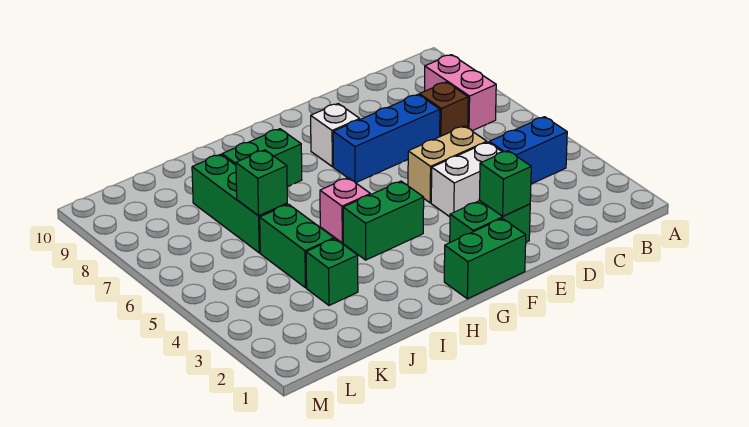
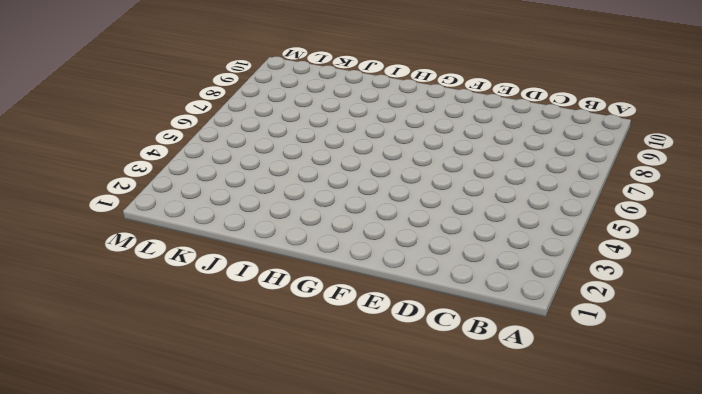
none -> blue 1x2 brick [489,117,567,184]
none -> pink 1x2 brick [425,55,496,131]
none -> brown 1x1 brick [419,82,468,137]

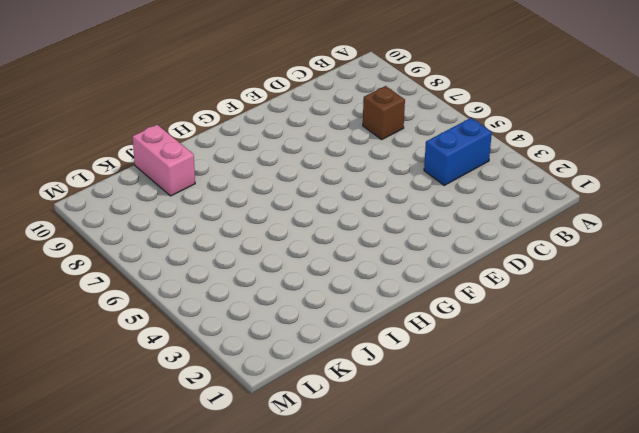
pink 1x2 brick [132,125,195,196] -> pink 1x2 brick moved to [425,55,496,131]
none -> white 1x2 brick [431,142,502,217]
none -> tan 1x2 brick [408,126,487,203]
none -> blue 1x3 brick [333,94,440,183]

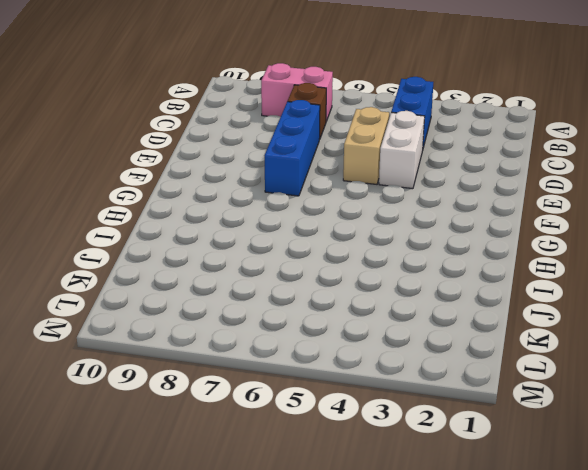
none -> green 1x2 brick [450,201,530,242]
none -> green 1x2 brick [444,218,526,299]
none -> white 1x1 brick [311,104,360,167]

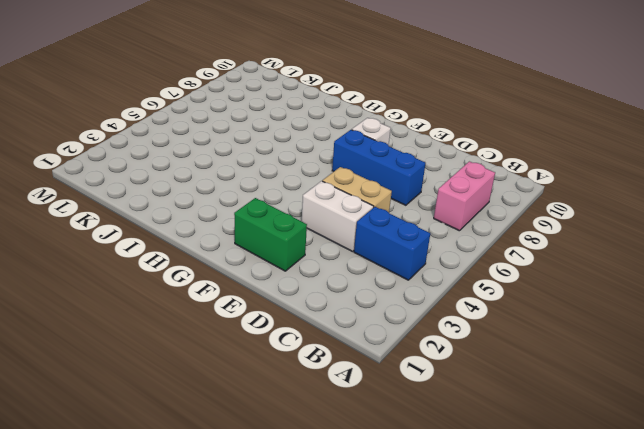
none -> brown 1x1 brick [419,82,468,137]
none -> green 1x2 brick [444,218,526,299]
none -> green 1x2 brick [343,181,424,260]

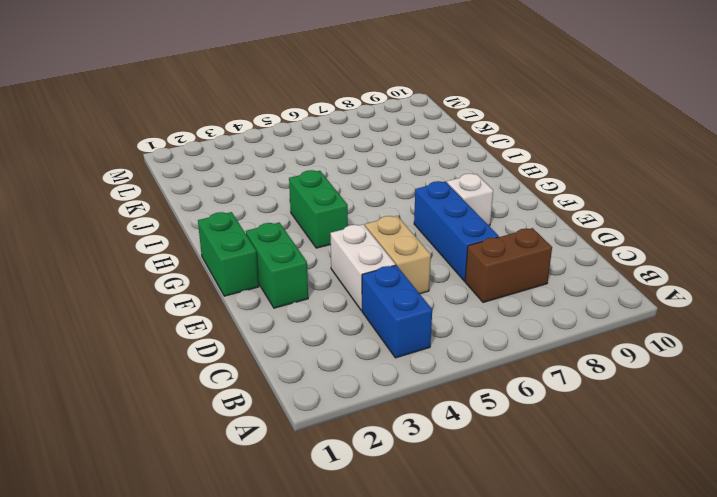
brown 1x2 brick [465,228,552,303] -> brown 1x1 brick [419,82,468,137]
none -> pink 1x2 brick [425,55,496,131]
none -> pink 1x1 brick [320,178,370,243]
none -> green 1x2 brick [222,129,302,187]

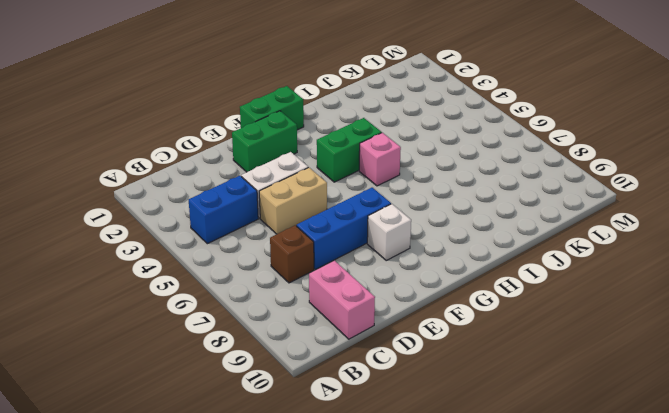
pink 1x2 brick [309,261,375,339] -> pink 1x2 brick moved to [425,55,496,131]
none -> green 1x2 brick [222,129,302,187]
none -> green 1x1 brick [306,239,358,305]
none -> green 1x2 brick [260,204,334,288]

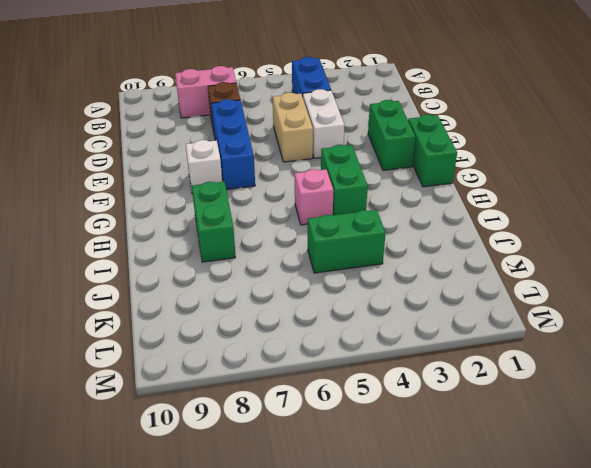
none -> green 1x1 brick [306,239,358,305]
none -> green 1x3 brick [192,154,287,253]
none -> green 1x1 brick [479,151,531,216]

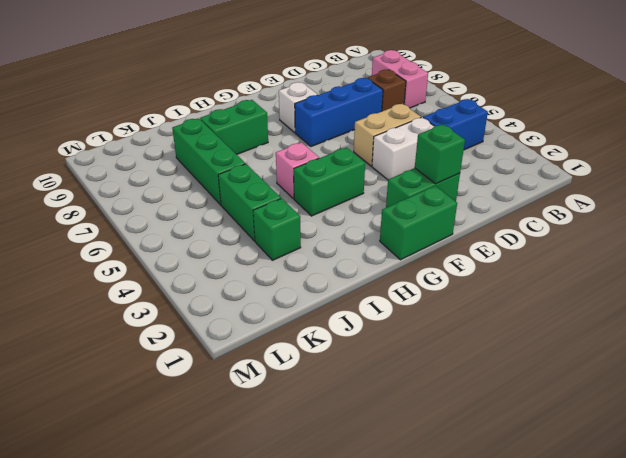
none -> green 1x1 brick [236,150,287,216]

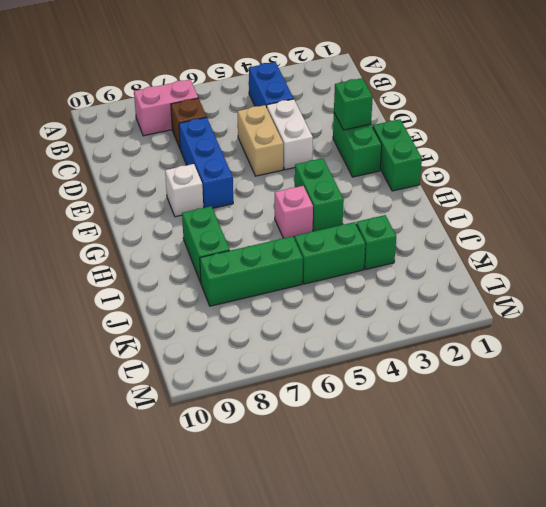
none -> green 1x1 brick [236,150,287,216]

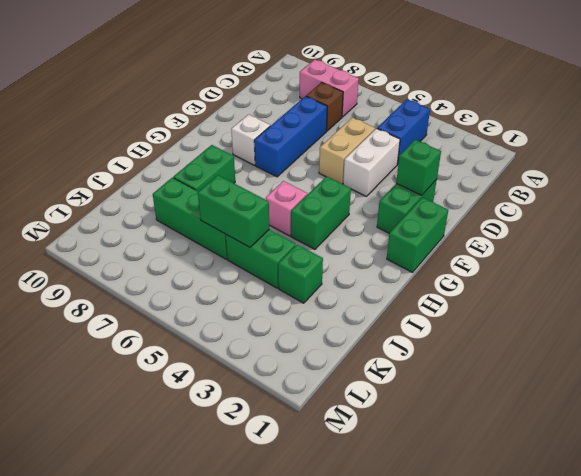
green 1x2 brick [198,175,269,247] -> green 1x1 brick [236,150,287,216]

